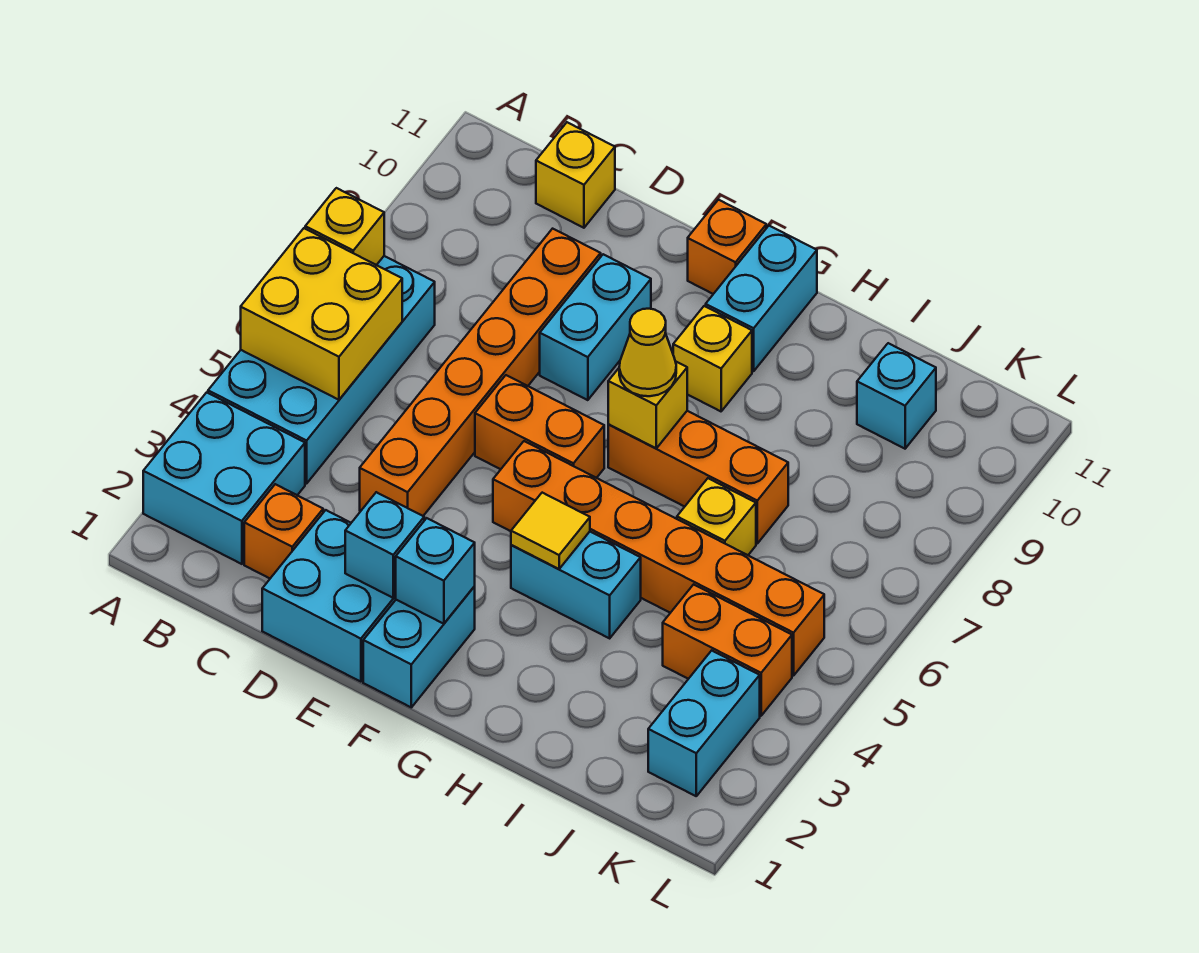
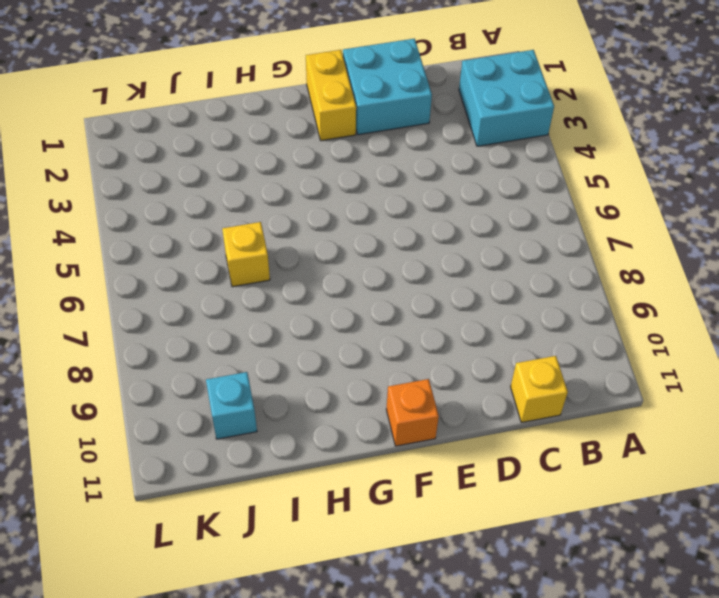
yellow 1x2 brick [306,50,356,141] -> cyan 1x2 brick [363,586,475,707]
none -> cyan 2x4 brick [208,256,435,484]
none -> orange 1x1 brick [244,484,323,578]
none -> orange 1x6 brick [360,229,601,516]

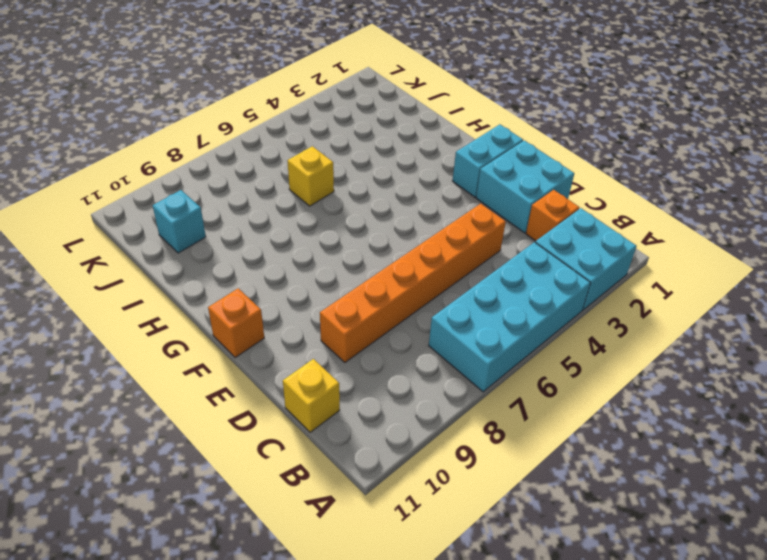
none -> orange 1x2 brick [475,375,604,478]
none -> cyan 1x2 brick [540,254,651,400]
none -> orange 1x6 brick [493,441,824,676]

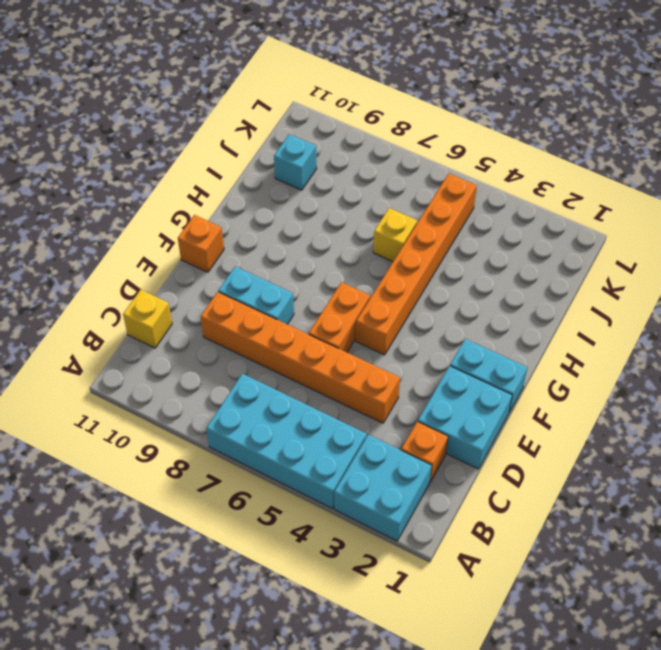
none -> cyan 1x2 brick [511,532,641,638]
none -> orange 1x3 brick [608,411,788,543]
none -> yellow 1x1 brick [673,306,752,411]

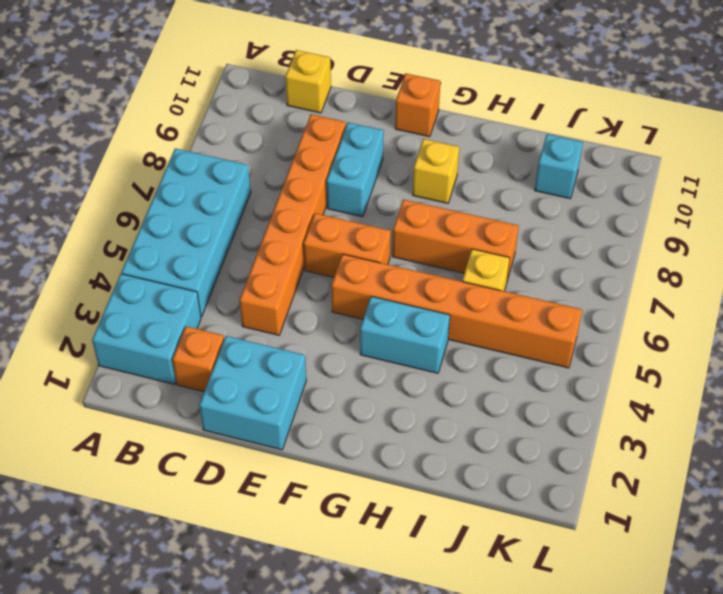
none -> cyan 1x2 brick [363,586,475,707]
none -> cyan 1x2 brick [706,226,817,371]
none -> orange 1x2 brick [663,584,792,716]

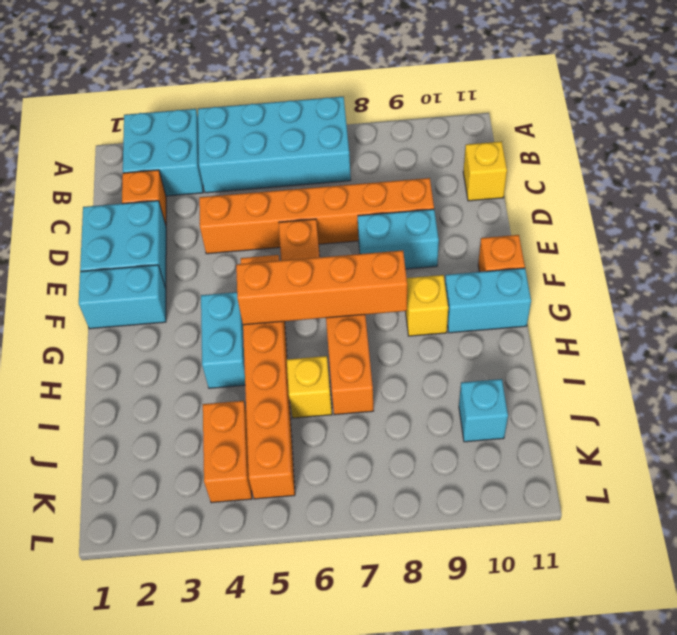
orange 1x4 brick [236,250,407,325] -> yellow 1x1 brick [608,361,687,448]
none -> cyan 1x2 brick [648,651,760,796]
none -> yellow 2x2 brick [241,228,402,400]
none -> yellow 1x1 brick [305,188,384,265]

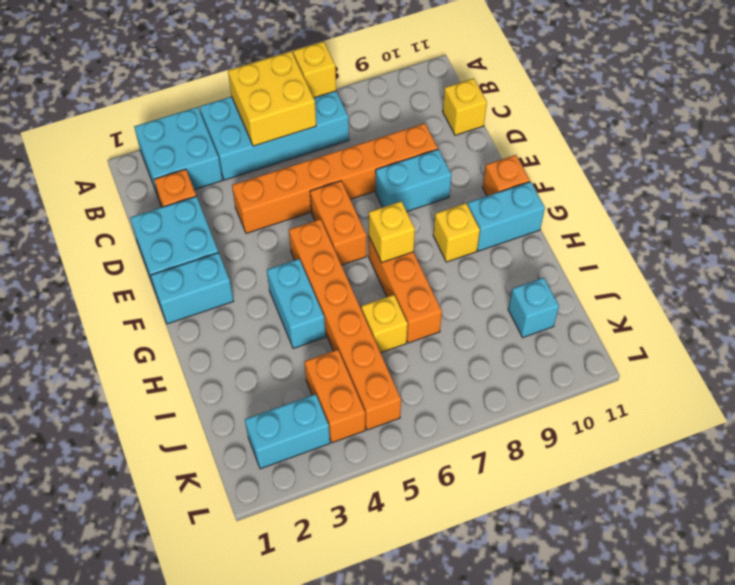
none -> cyan 1x1 brick [345,492,424,598]
none -> cyan 1x1 brick [396,518,475,624]
none -> yellow 1x1 tile [511,493,590,569]

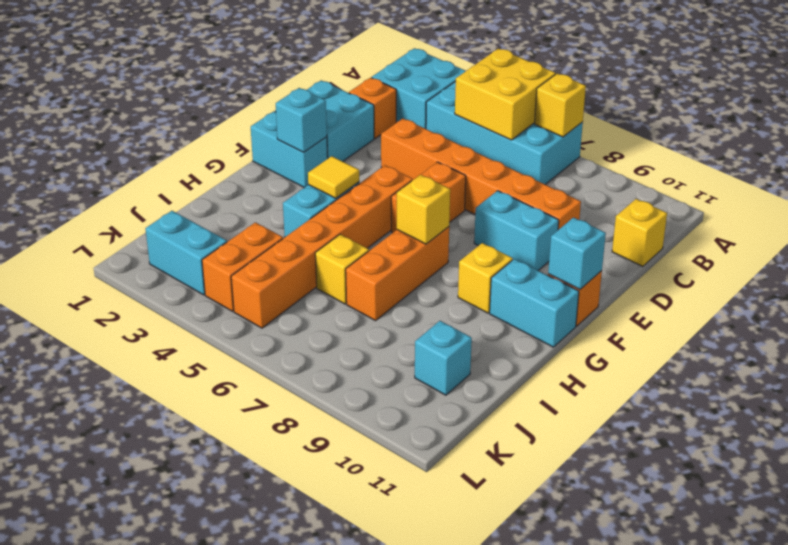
cyan 1x1 brick [548,218,606,289] -> cyan 1x1 brick moved to [345,492,424,598]
none -> yellow 1x1 cone [619,309,676,396]

